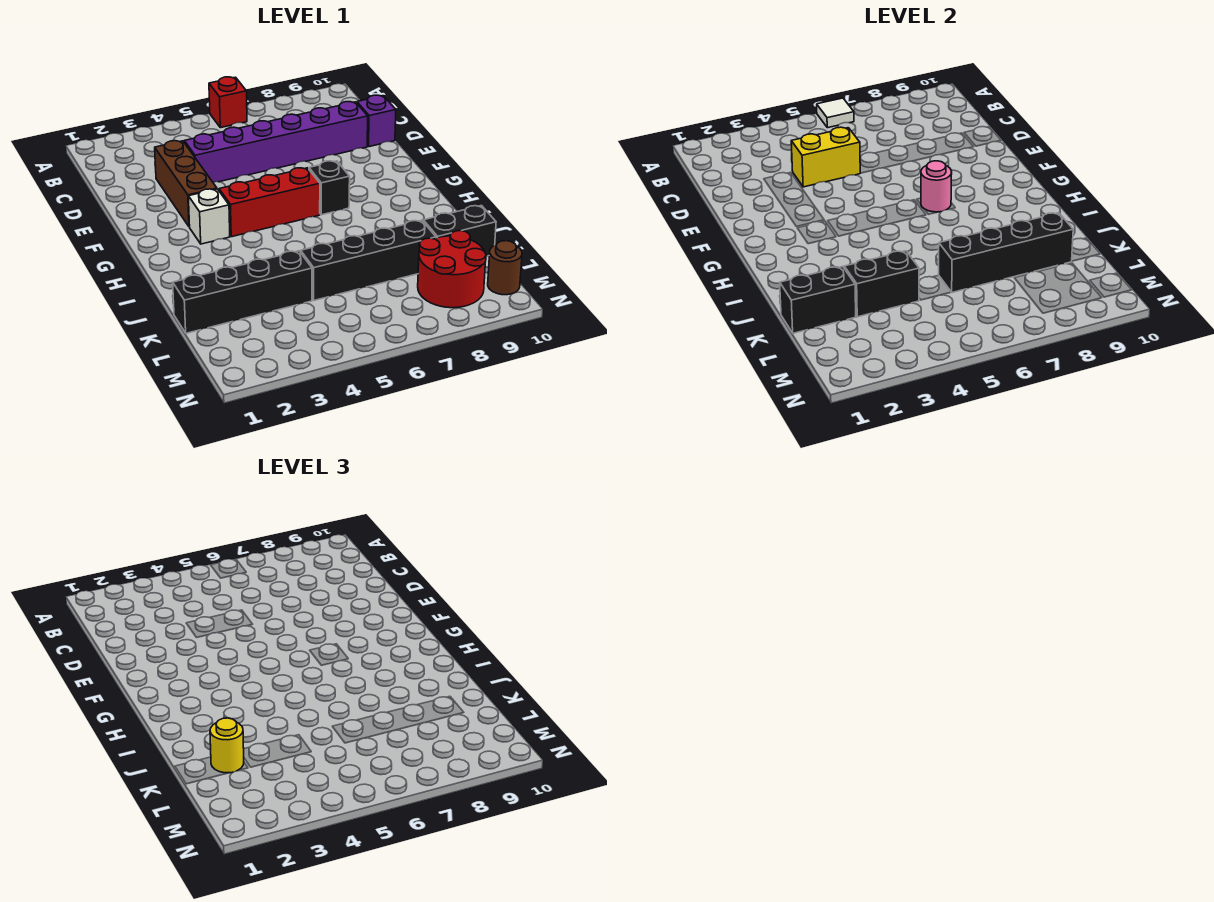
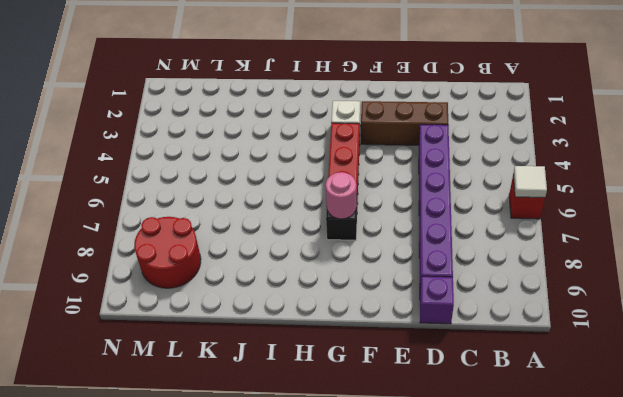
none -> black 1x4 brick [173,251,312,333]
none -> black 1x4 brick [301,220,436,300]
none -> black 1x2 brick [423,206,496,256]

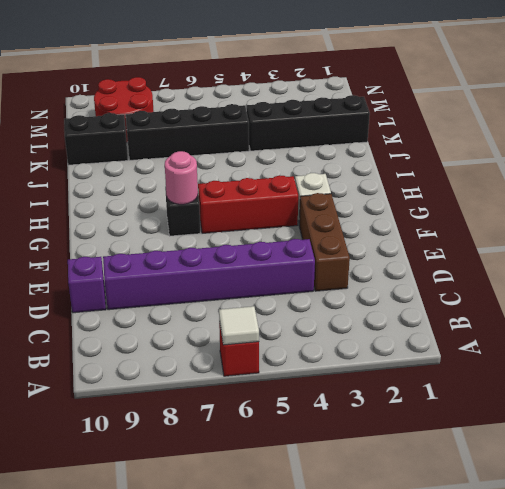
none -> brown 1x1 round brick [488,241,522,295]
none -> yellow 1x2 brick [791,127,860,187]
none -> black 1x2 brick [780,267,856,333]

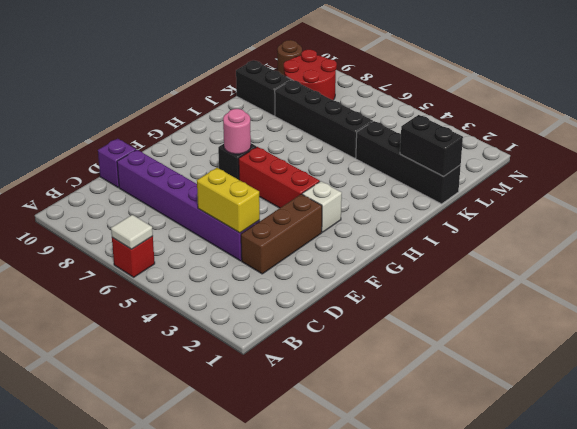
none -> black 1x2 brick [844,251,919,317]
none -> black 1x4 brick [939,213,1073,292]
none -> yellow 1x1 round brick [210,718,244,773]

